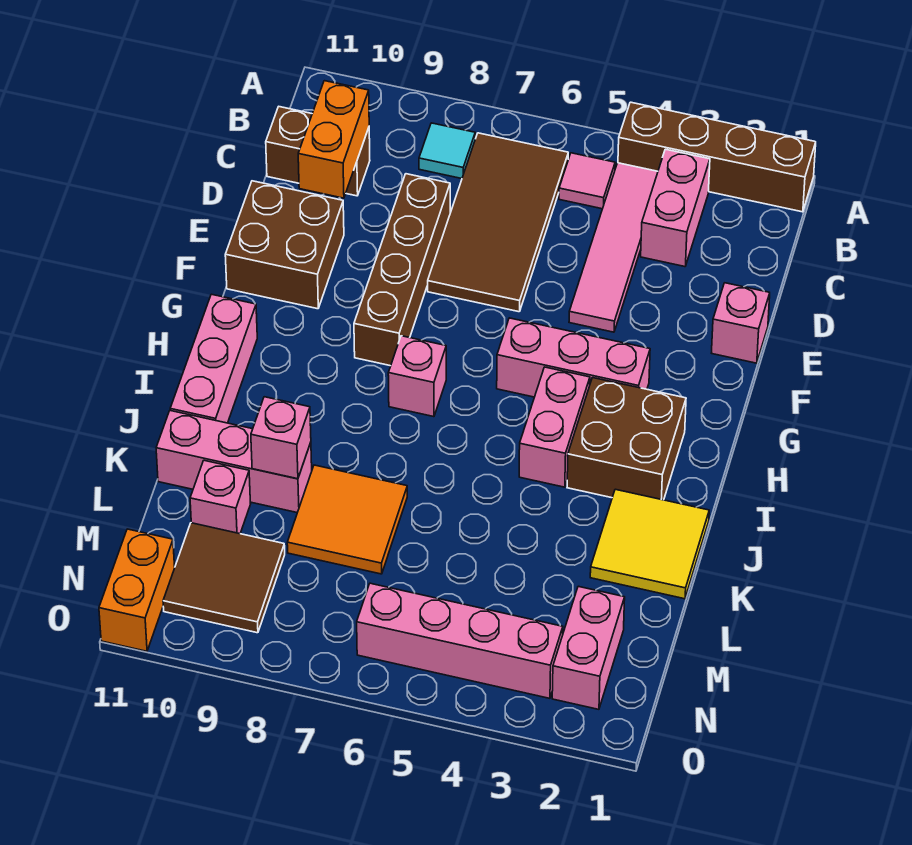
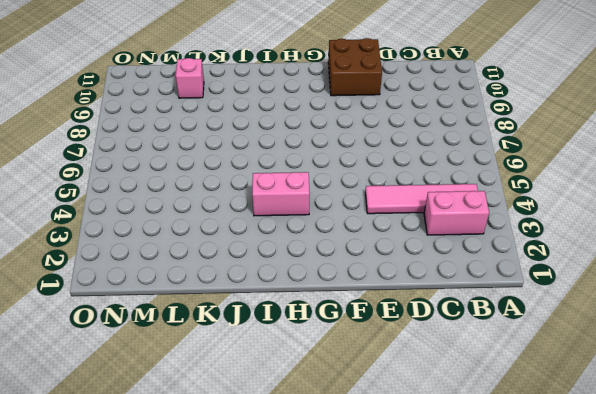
none -> brown 1x4 brick [618,102,816,212]
none -> pink 1x1 tile [559,153,615,209]
none -> brown 2x4 tile [428,133,568,312]

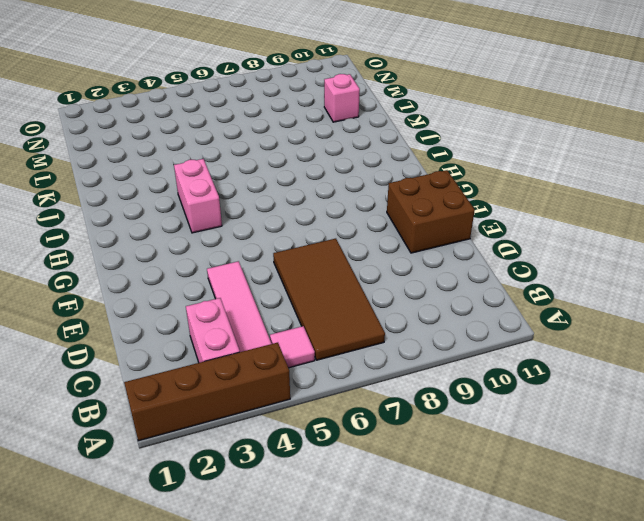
none -> cyan 1x1 tile [419,123,475,179]
none -> brown 1x2 brick [266,107,370,196]
none -> brown 1x4 brick [354,174,450,366]

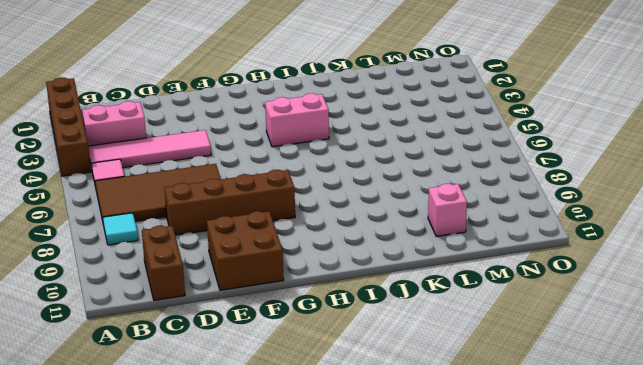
none -> pink 1x1 brick [712,283,770,363]
none -> pink 1x3 brick [497,318,650,397]
none -> brown 2x2 brick [567,378,686,500]

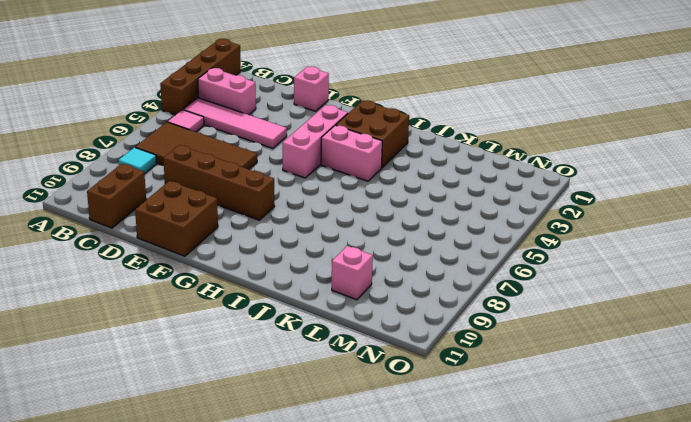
none -> pink 1x1 brick [388,336,446,417]
none -> pink 1x3 brick [170,294,257,423]
none -> yellow 2x2 tile [590,489,709,599]

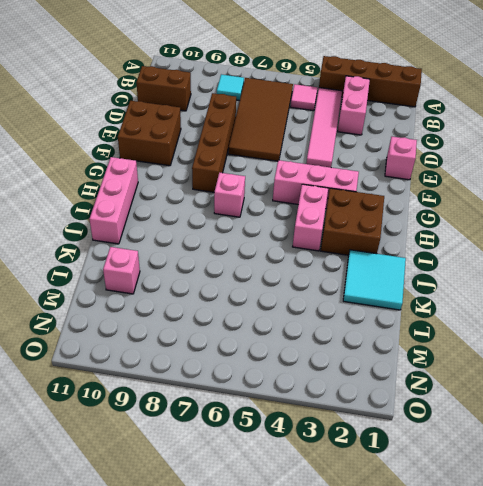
cyan 2x2 tile [343,250,406,310] -> yellow 2x2 tile [590,489,709,599]
none -> orange 2x2 tile [287,465,407,574]
none -> pink 1x3 brick [156,411,312,513]
none -> pink 1x2 brick [552,586,625,709]

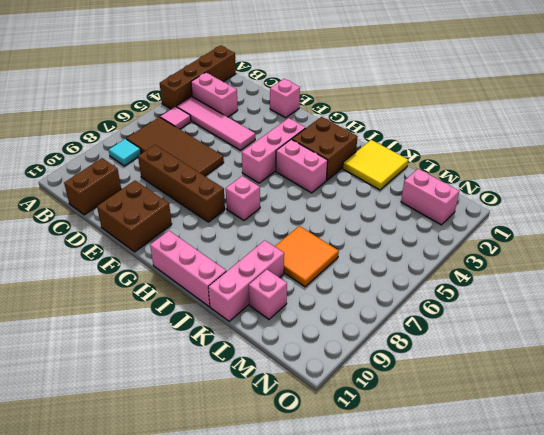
none -> brown 2x2 tile [163,523,285,633]
none -> pink 1x4 brick [357,583,563,698]
none -> orange 1x2 brick [99,529,175,651]

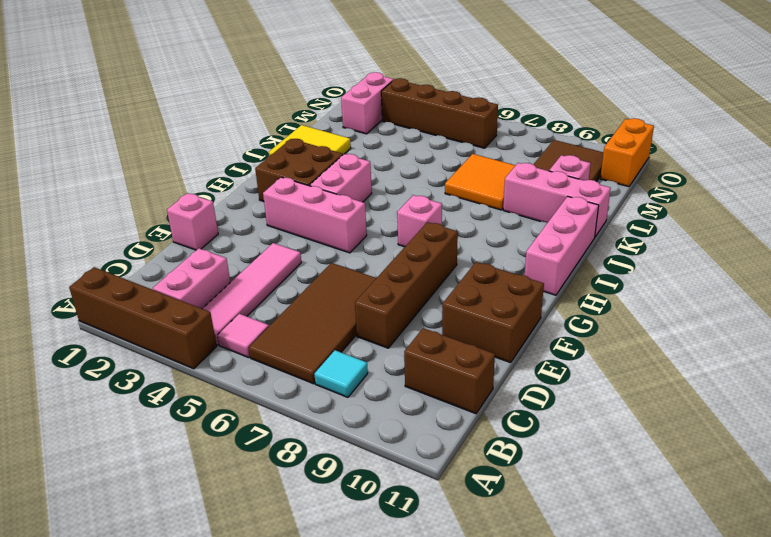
brown 1x4 brick [381,78,498,148] -> pink 1x4 brick [357,583,563,698]
none -> orange 1x2 brick [298,81,369,198]
none -> pink 1x1 brick [251,397,311,479]

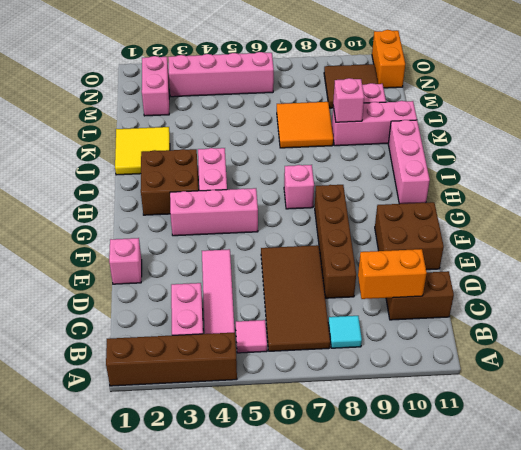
orange 1x2 brick [358,249,427,299] -> orange 1x2 brick turned to [298,81,369,198]

